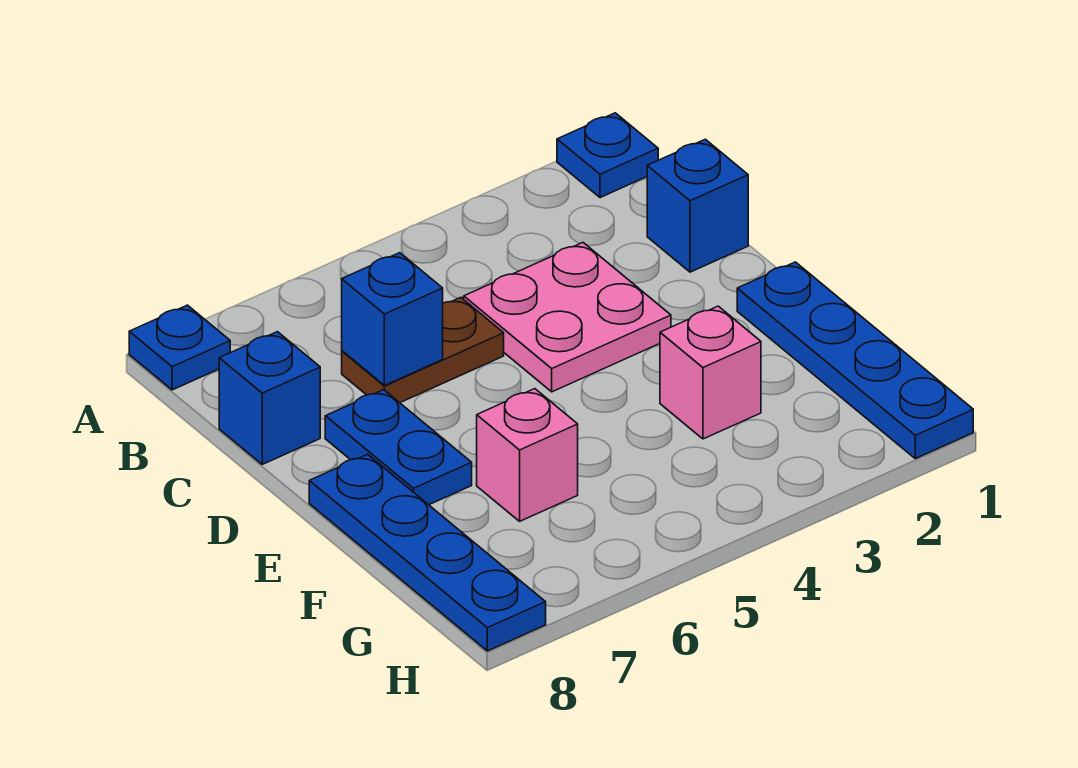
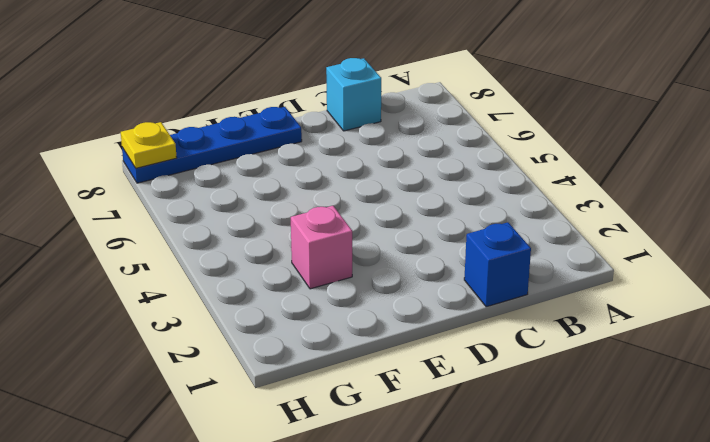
cyan 1x1 brick [326,58,381,131] -> blue 1x1 brick [219,332,320,464]
yellow 1x1 plate [121,122,177,168] -> none
none -> blue 1x1 plate [557,113,658,198]
none -> blue 1x1 plate [129,305,230,390]
none -> pink 2x2 plate [464,243,671,392]

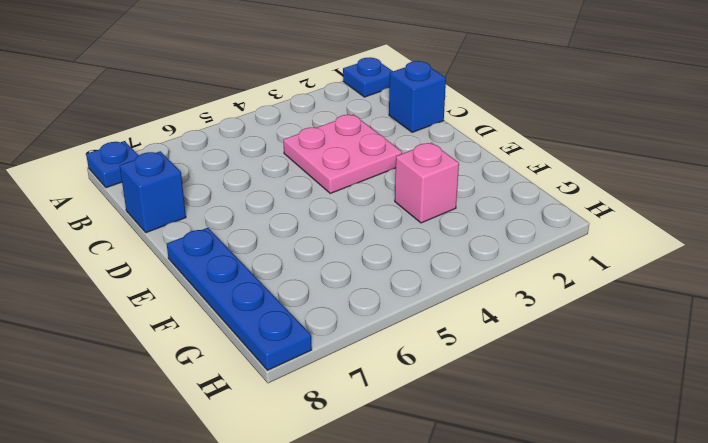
none -> brown 1x2 plate [342,297,504,403]
none -> blue 1x2 plate [325,390,472,505]
none -> blue 1x4 plate [737,262,973,459]

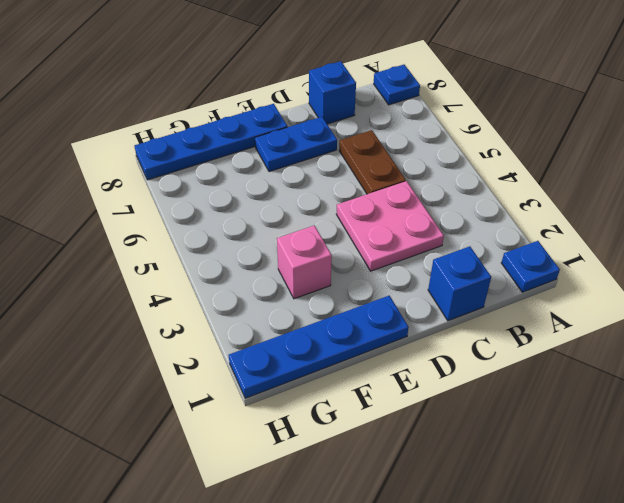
none -> pink 1x1 brick [477,389,578,521]
none -> blue 1x1 brick [342,253,443,386]

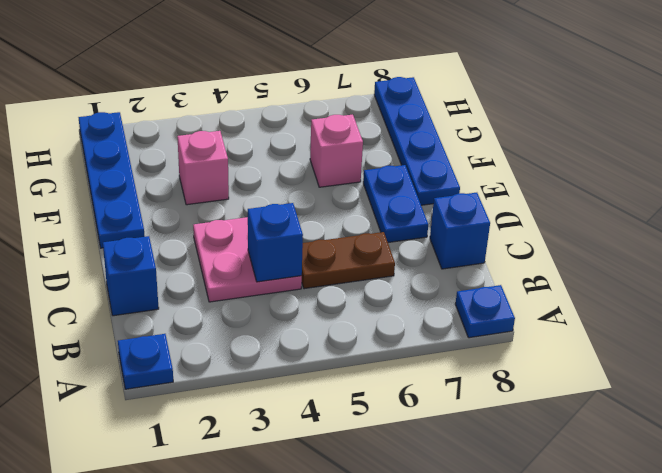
blue 1x1 brick [248,203,303,282] -> blue 1x1 brick moved to [342,253,443,386]

